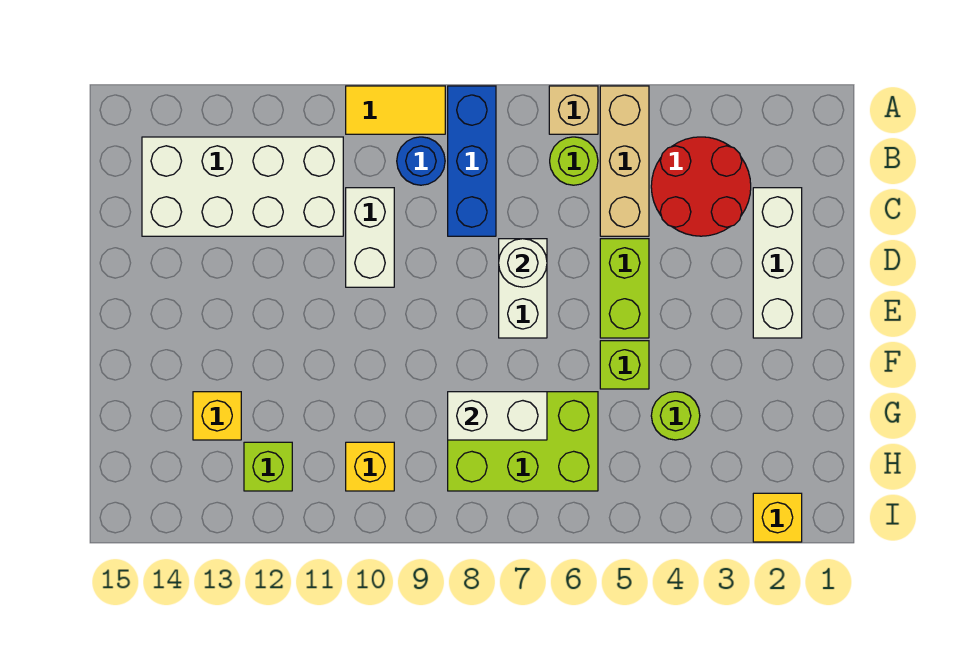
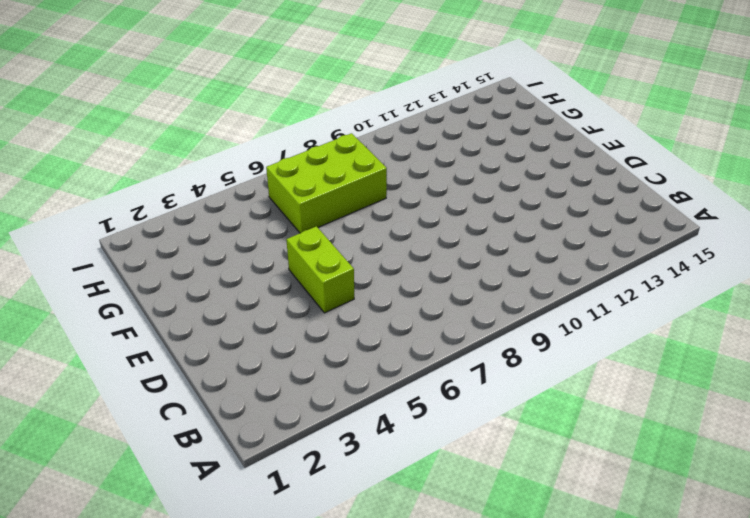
none -> tan 1x3 brick [600,86,649,236]
none -> tan 1x1 brick [549,86,598,134]
none -> blue 1x3 brick [448,86,496,236]

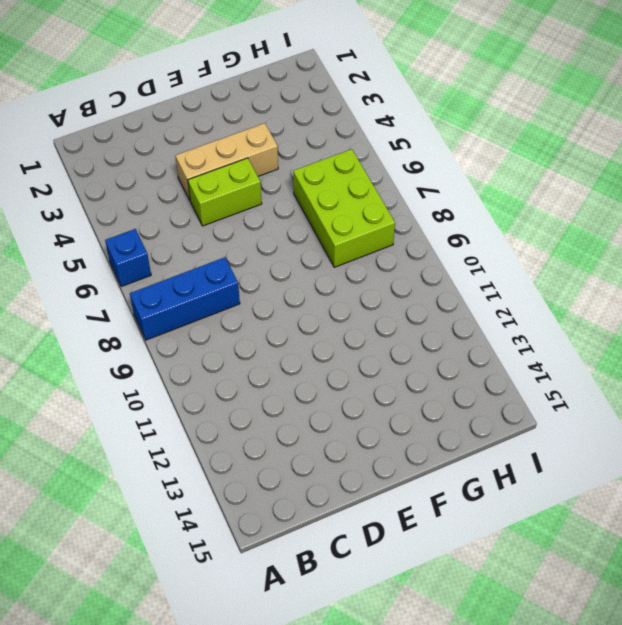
blue 1x1 brick [105,229,151,287] -> tan 1x1 brick [549,86,598,134]
tan 1x3 brick [175,123,278,201] -> tan 1x3 brick moved to [600,86,649,236]
none -> yellow 1x2 tile [346,86,445,134]
none -> red 2x2 round brick [651,137,751,236]
none -> lime 1x1 round brick [550,137,598,185]

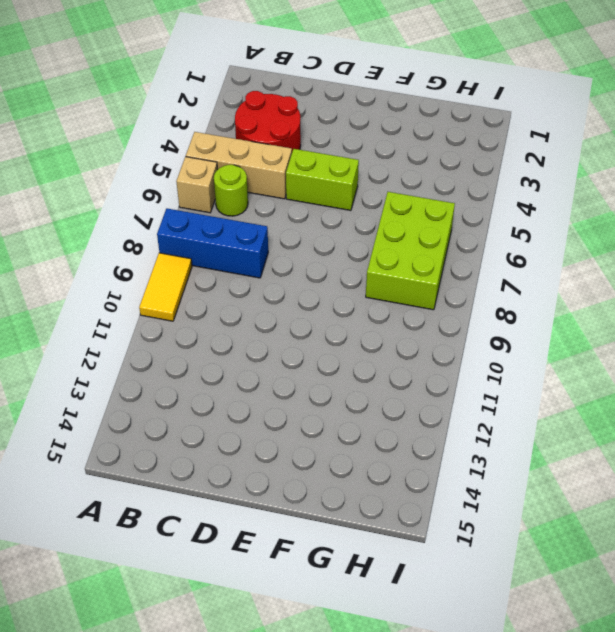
none -> blue 1x1 round brick [397,137,445,185]
none -> white 2x4 brick [142,137,343,236]
none -> white 1x3 brick [753,188,802,338]

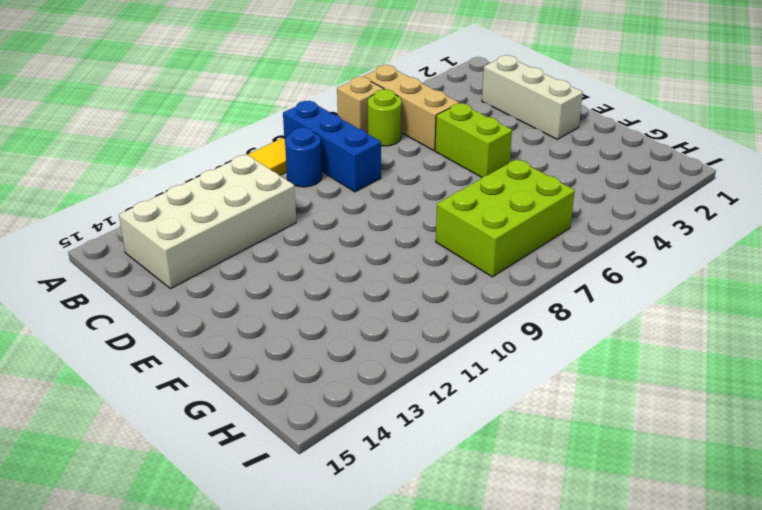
none -> red 2x2 round brick [651,137,751,236]
none -> white 1x2 brick [346,188,394,287]
none -> white 1x2 brick [499,239,547,338]

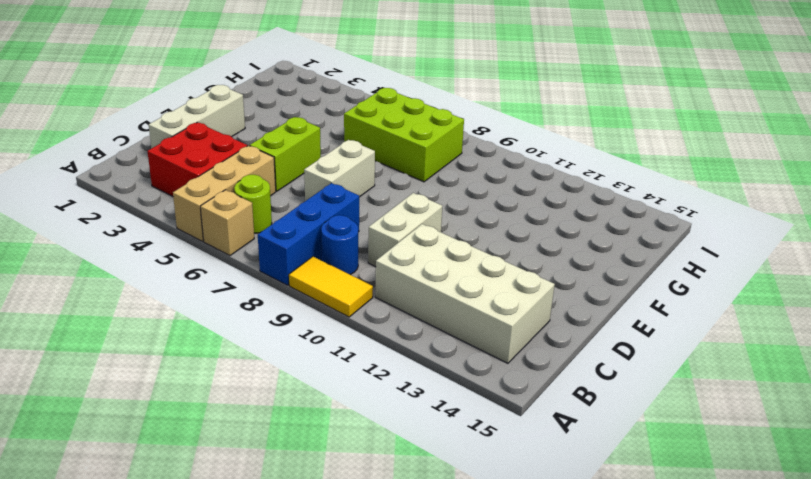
red 2x2 brick [147,122,247,196] -> red 2x2 round brick [651,137,751,236]
none -> lime 1x1 brick [600,341,649,389]
none -> lime 1x1 round brick [651,392,700,440]
none -> yellow 1x1 brick [193,392,241,440]

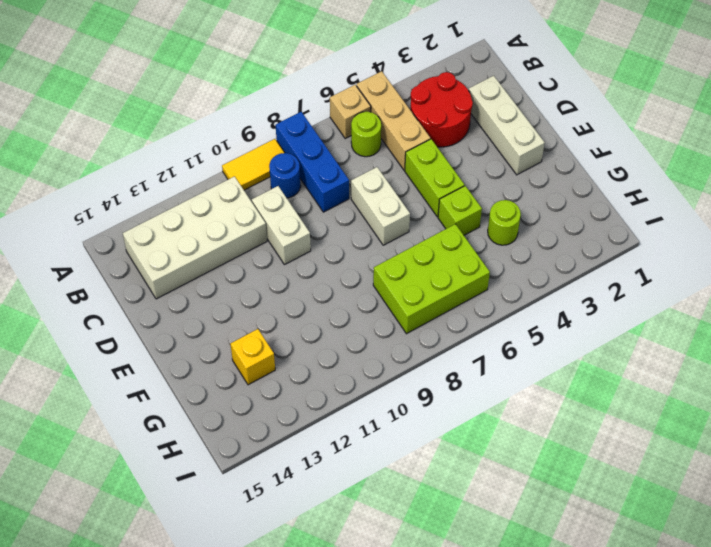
none -> yellow 1x1 brick [346,442,394,491]
none -> lime 1x1 brick [244,442,292,491]
none -> yellow 1x1 brick [753,493,802,542]

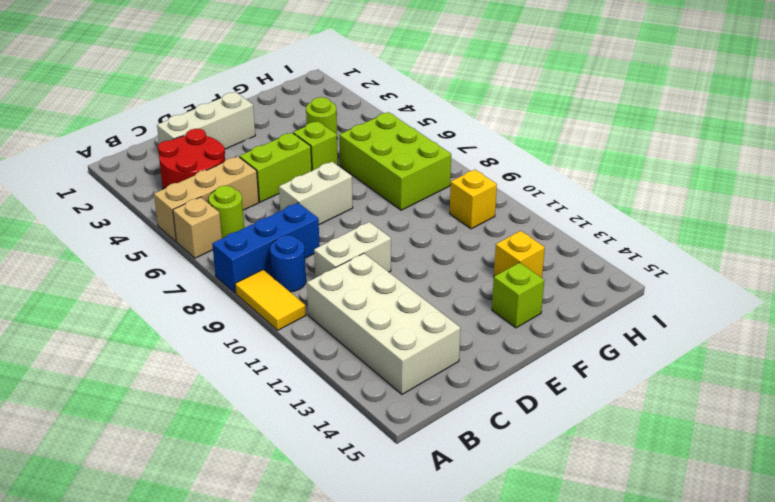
lime 1x1 brick [492,262,544,328] -> lime 1x1 brick moved to [244,442,292,491]
none -> yellow 1x1 brick [753,493,802,542]
none -> white 1x1 round brick [499,239,547,287]
none -> white 1x2 brick [448,392,547,440]

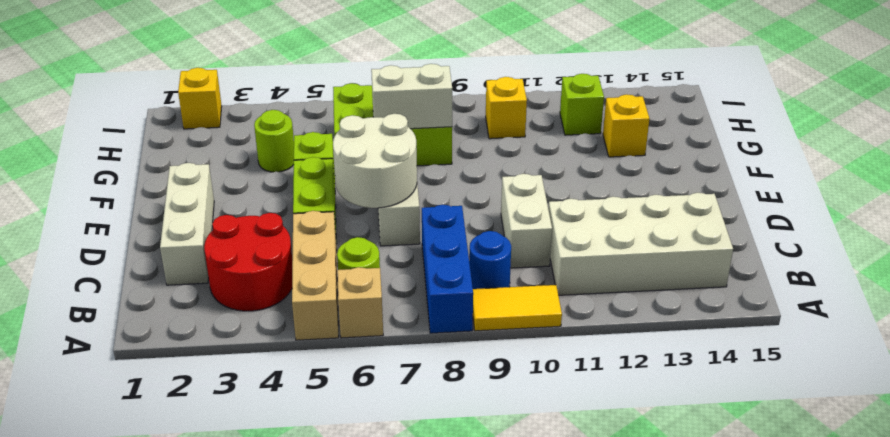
white 2x2 round brick [333,114,417,208] -> white 1x1 round brick [499,239,547,287]

